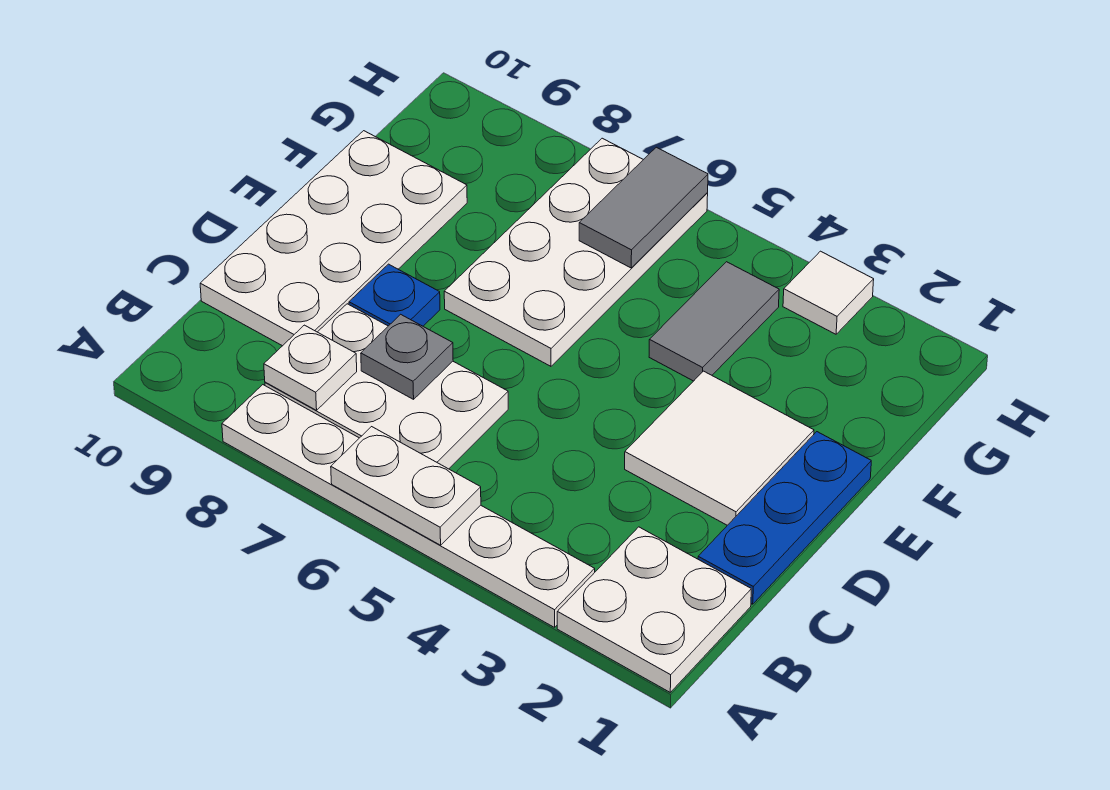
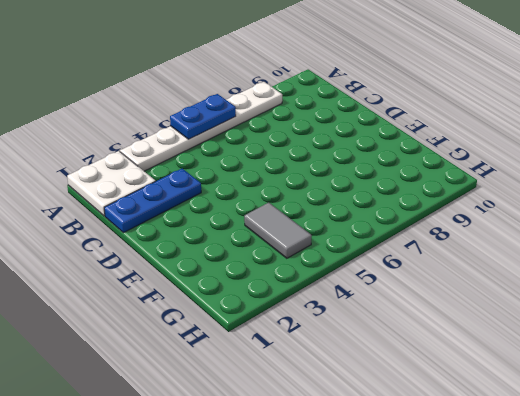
blue 1x2 plate [170,94,236,139] -> white 1x2 plate [331,427,481,545]
blue 1x3 plate [104,169,201,233] -> blue 1x3 plate turned to [698,432,871,604]
none -> white 2x3 plate [265,304,508,469]
none -> white 2x4 plate [200,131,467,346]
none -> white 2x2 tile [625,371,814,525]

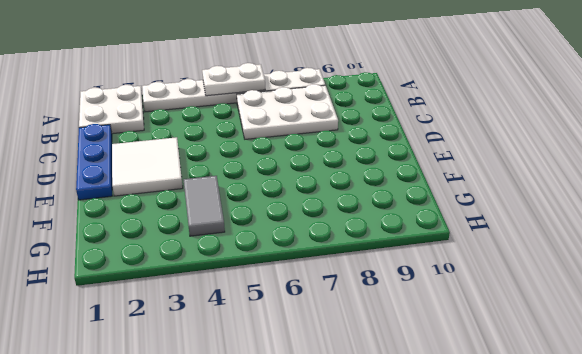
none -> white 2x4 plate [200,131,467,346]
none -> blue 1x1 plate [349,264,440,326]
none -> white 2x4 plate [444,138,708,366]

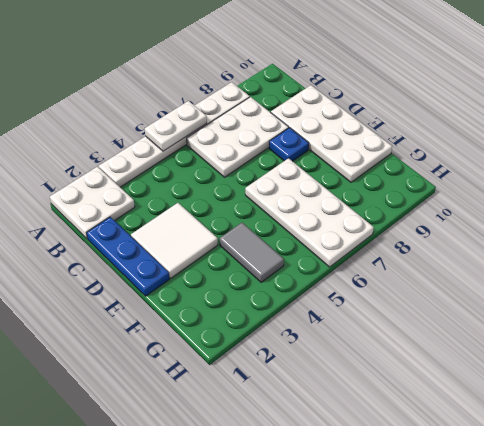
none -> white 1x1 tile [783,251,874,334]
none -> white 1x1 plate [264,325,357,410]
none -> grey 1x1 plate [361,314,453,399]

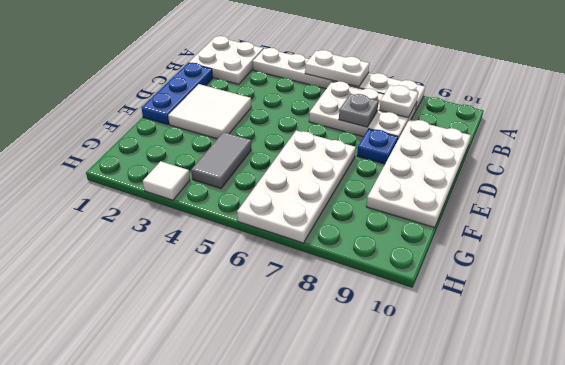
none -> grey 1x2 tile [579,147,708,268]

